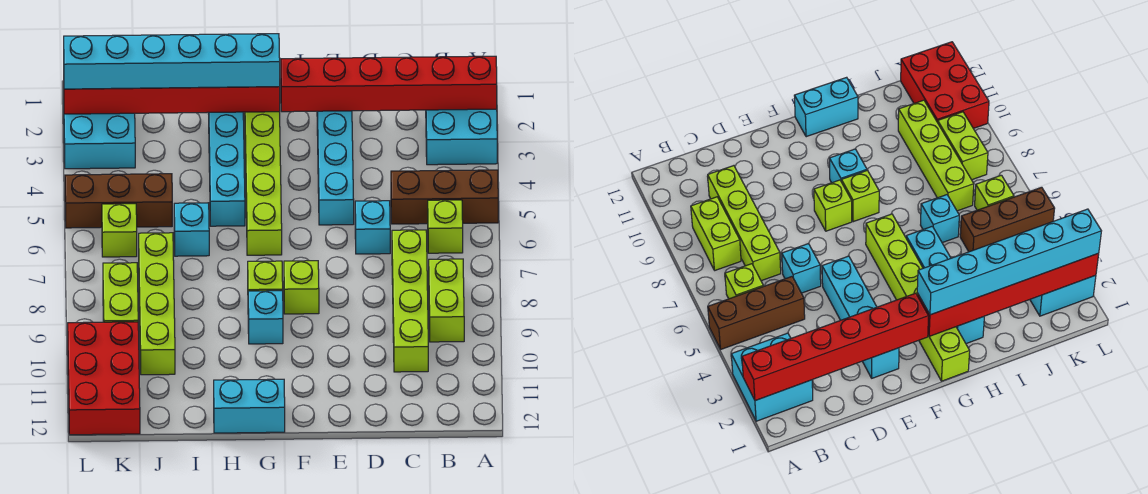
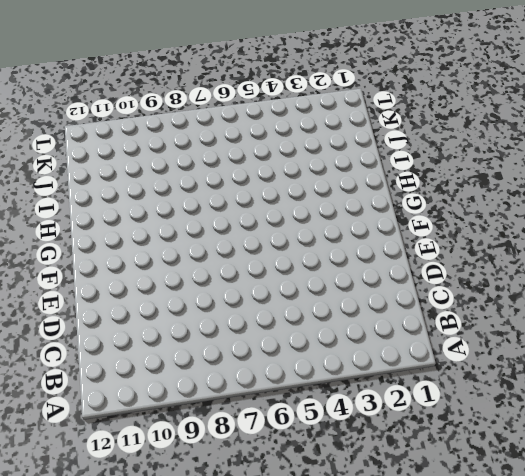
none -> cyan 2x2 brick [426,109,497,165]
none -> brown 1x3 brick [391,170,498,224]
none -> lime 1x1 brick [428,200,463,253]

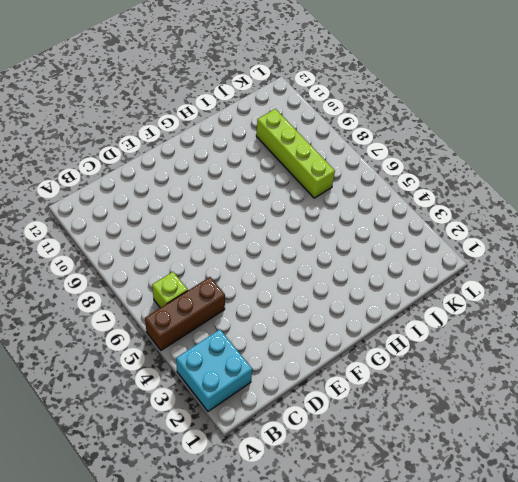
none -> lime 1x2 brick [429,259,464,342]
none -> lime 1x4 brick [392,230,428,372]
none -> cyan 1x1 brick [355,201,390,254]

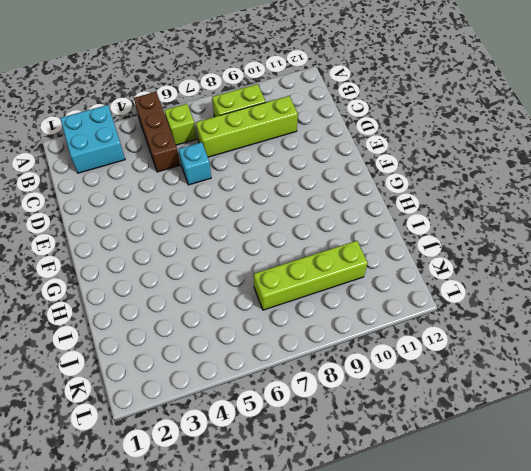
none -> cyan 1x4 brick [317,111,354,225]
none -> lime 1x1 brick [284,261,319,314]
none -> lime 1x6 brick [245,112,282,255]

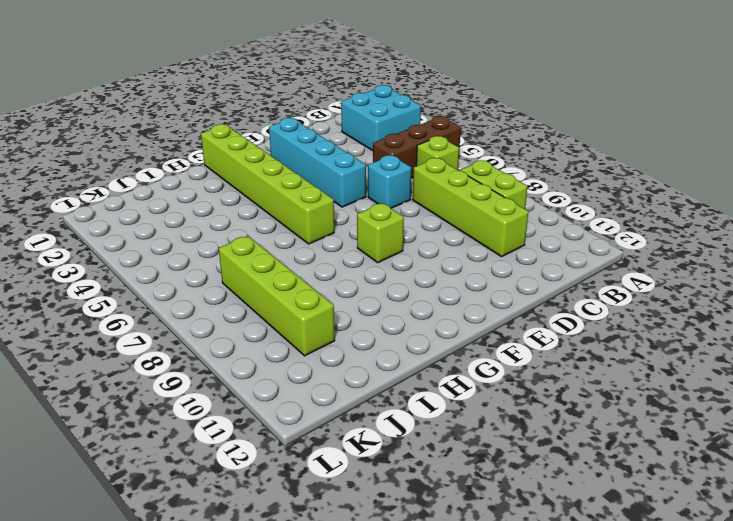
none -> lime 1x1 brick [248,261,283,291]
none -> cyan 1x1 brick [248,291,283,344]
none -> cyan 1x2 brick [214,379,285,433]

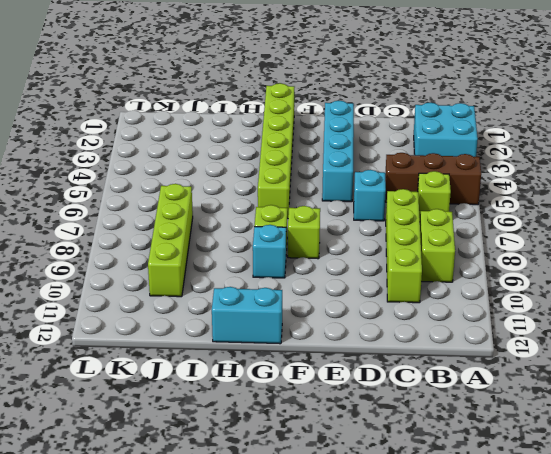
none -> cyan 1x4 brick [208,112,245,226]
none -> cyan 1x1 brick [174,203,209,256]
none -> brown 1x3 brick [65,174,172,228]

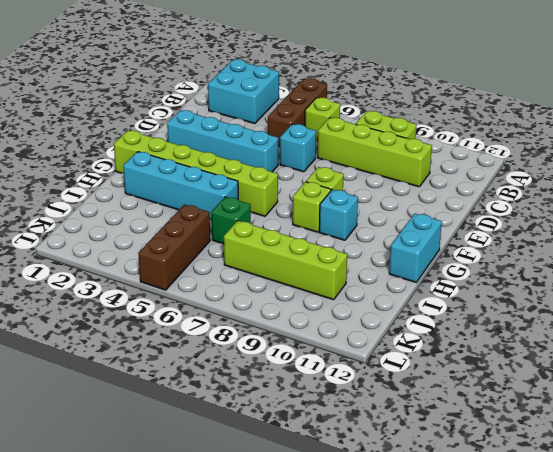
green 1x1 brick [211,197,251,244] -> cyan 1x1 brick [174,203,209,256]
none -> cyan 2x2 brick [64,113,135,169]
none -> lime 1x1 brick [102,204,137,257]
none -> lime 1x2 brick [103,263,138,322]

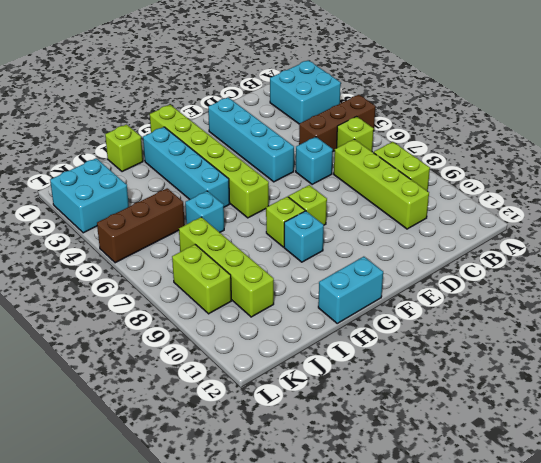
lime 1x1 brick [105,125,143,172] -> lime 1x1 brick moved to [102,204,137,257]
none -> red 2x3 brick [68,322,140,435]
none -> red 1x6 brick [281,56,497,112]
none -> red 1x6 brick [64,87,280,114]

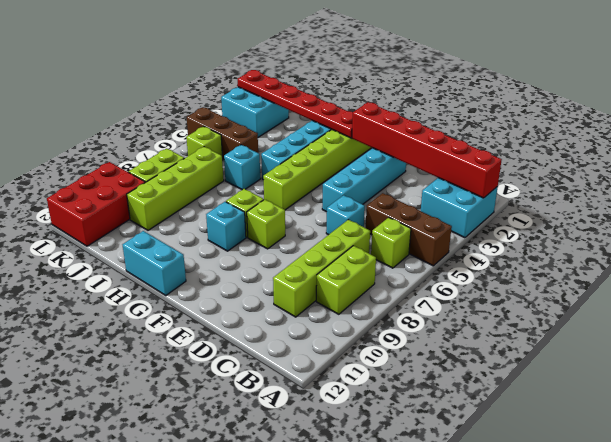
red 1x6 plate [238,70,353,138] -> red 1x6 brick [64,87,280,114]
none -> cyan 1x6 brick [64,34,280,89]

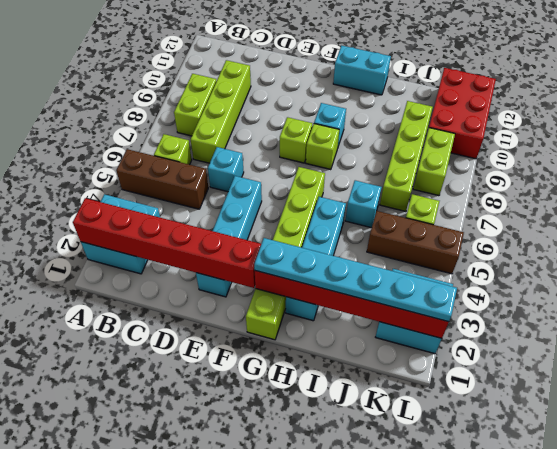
cyan 1x6 plate [254,238,457,322] -> cyan 1x6 brick [64,34,280,89]

